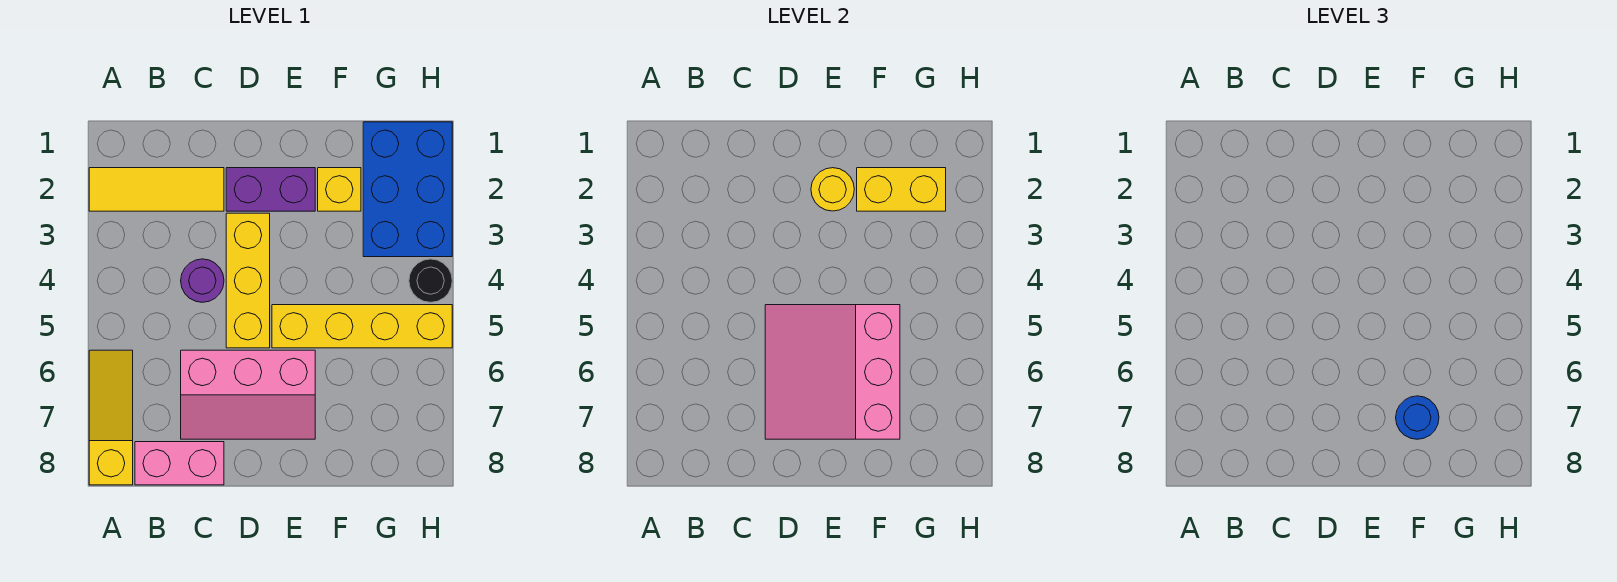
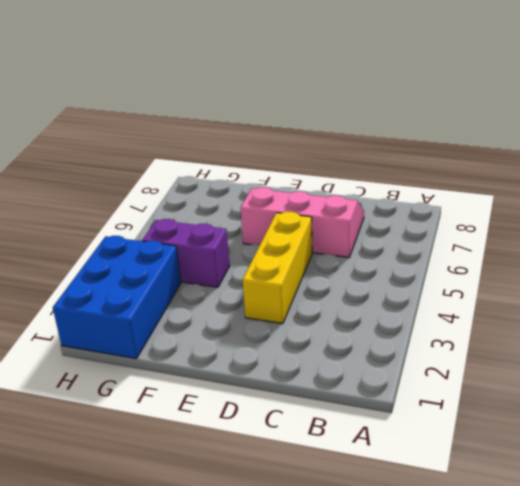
purple 1x2 brick [142,219,230,287] -> purple 1x2 brick moved to [226,168,315,211]
none -> yellow 1x3 tile [89,168,224,211]
none -> yellow 1x3 slope [89,350,133,485]
none -> pink 1x2 brick [135,442,224,485]

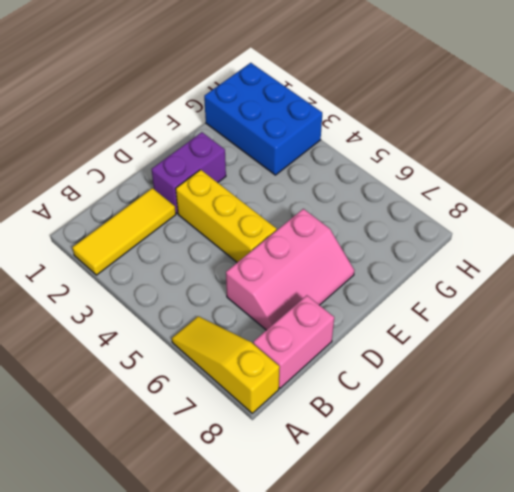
none -> purple 1x1 round brick [181,259,224,302]
none -> yellow 1x4 brick [272,305,452,348]
none -> yellow 1x1 brick [318,168,361,211]

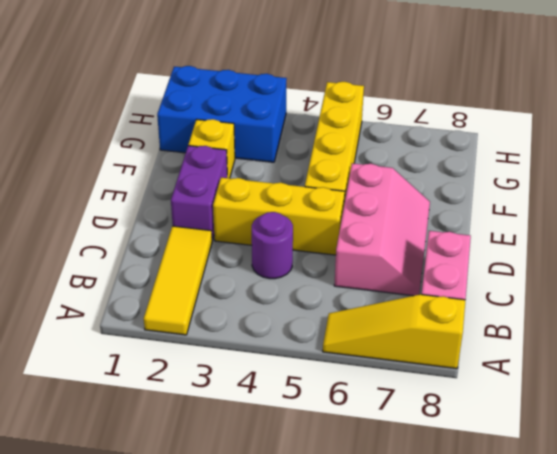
none -> black 1x1 round brick [409,259,452,302]
none -> pink 3x3 slope [765,305,900,439]
none -> yellow 1x1 round brick [811,168,854,211]

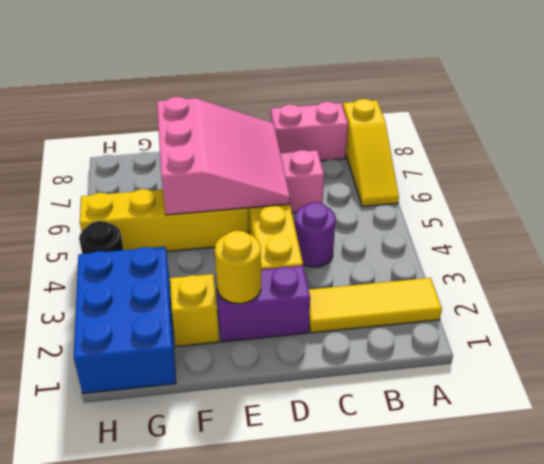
none -> yellow 1x2 brick [857,168,946,211]
none -> blue 1x1 round brick [1396,396,1439,439]

